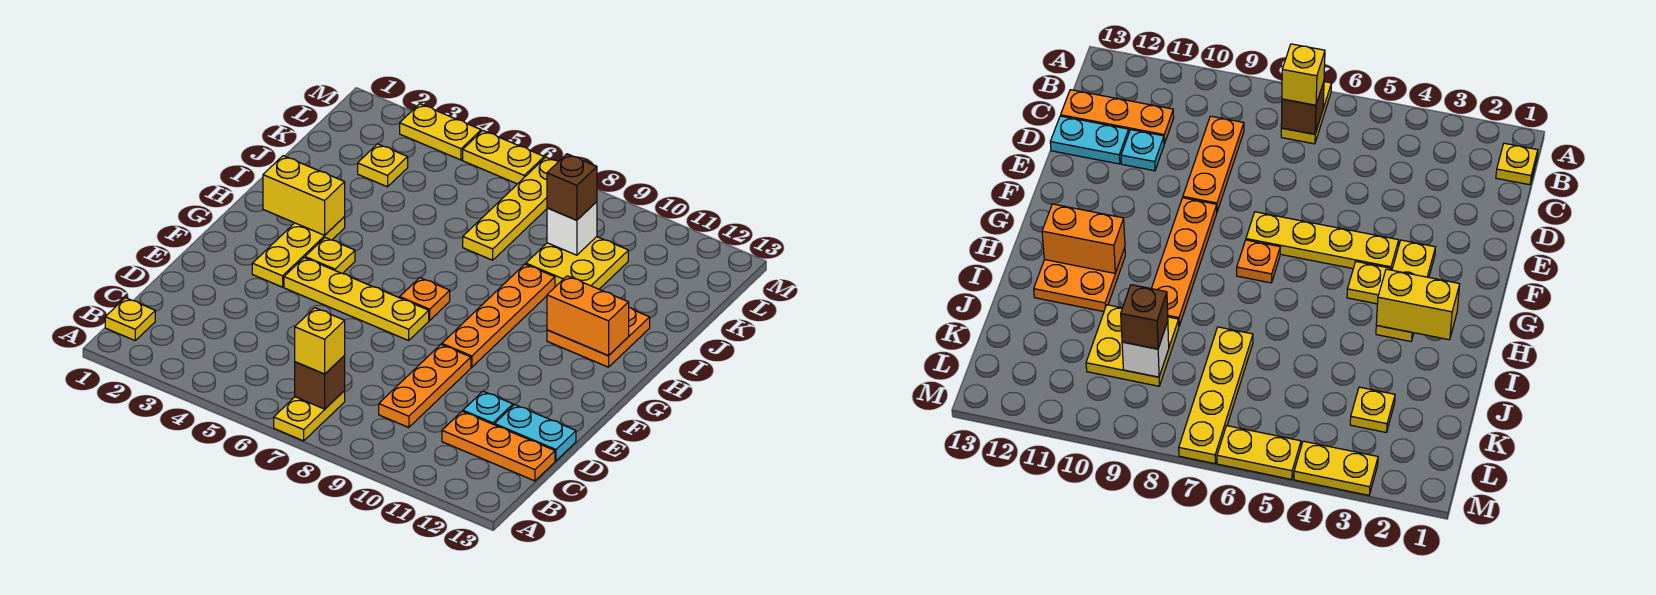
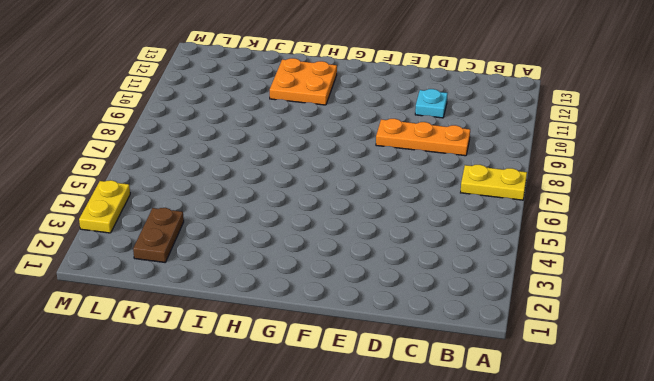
brown 1x2 plate [133,208,184,262] -> yellow 1x1 plate [358,144,408,187]
none -> yellow 1x1 plate [105,298,155,340]
none -> orange 1x3 plate [442,411,555,481]
none -> cyan 1x2 plate [494,404,576,461]

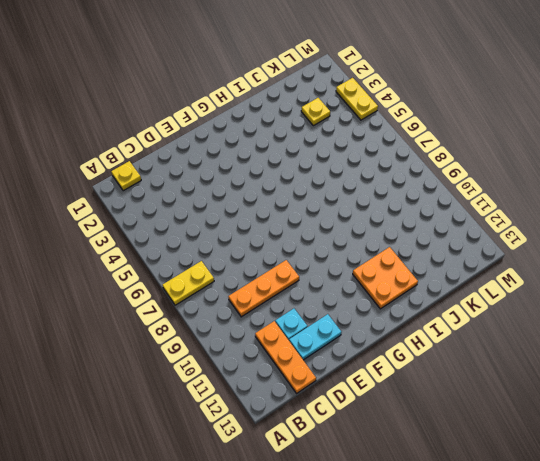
cyan 1x2 plate [289,314,341,360] -> cyan 1x2 plate turned to [494,404,576,461]
none -> yellow 1x3 plate [252,217,345,287]
none -> yellow 1x4 plate [284,258,429,340]
none -> orange 1x4 plate [442,264,555,367]

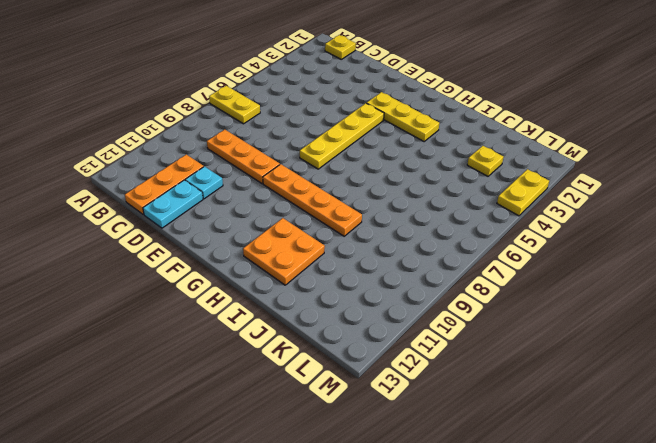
none -> yellow 1x1 plate [305,238,355,274]
none -> orange 1x1 plate [400,278,450,320]
none -> yellow 1x4 plate [463,157,558,260]

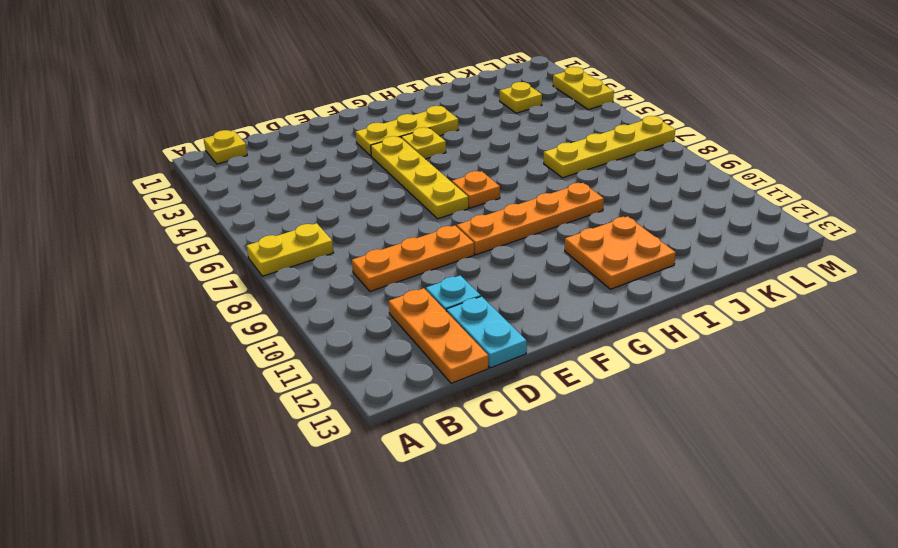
none -> yellow 2x2 plate [526,237,628,289]
none -> yellow 1x2 plate [463,131,544,184]
none -> brown 1x1 brick [295,356,345,409]

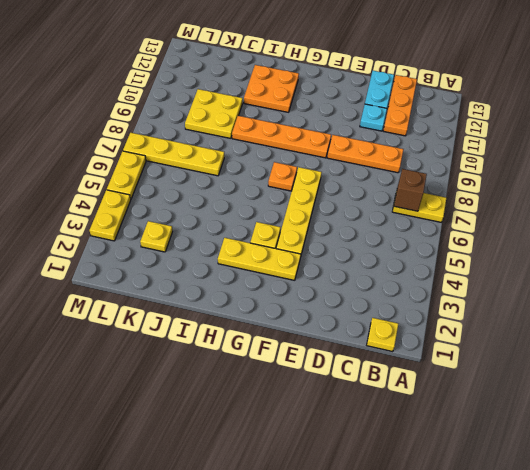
none -> yellow 1x2 brick [263,156,345,235]
none -> orange 1x2 brick [547,276,629,356]
none -> white 1x1 brick [547,202,597,255]

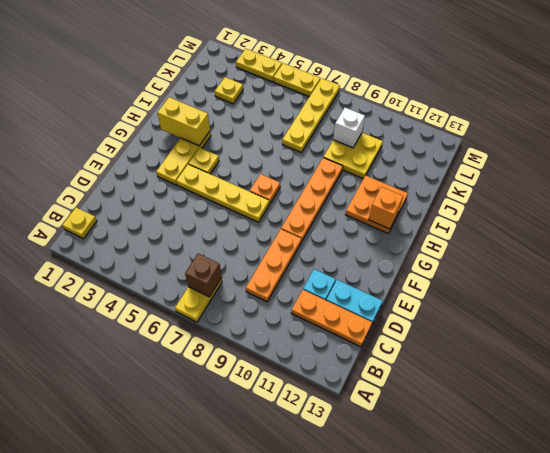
orange 1x1 brick [369,187,403,229] -> orange 1x2 brick [547,276,629,356]
none -> yellow 1x1 brick [295,308,345,374]
none -> brown 1x1 brick [547,154,597,220]

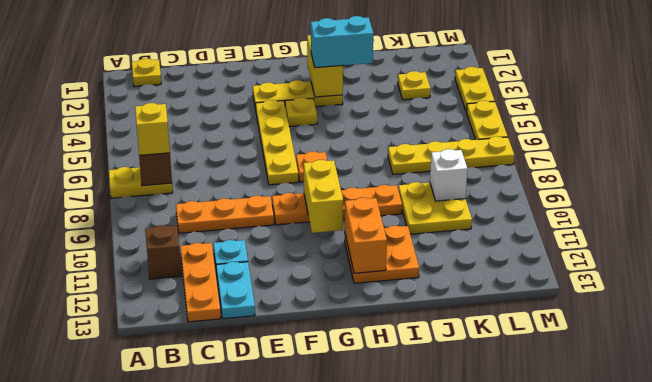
brown 1x1 brick [145,225,181,279] -> brown 1x1 brick moved to [547,154,597,220]
yellow 1x2 brick [304,160,343,233] -> none
cyan 1x2 brick [311,16,373,68] -> none

